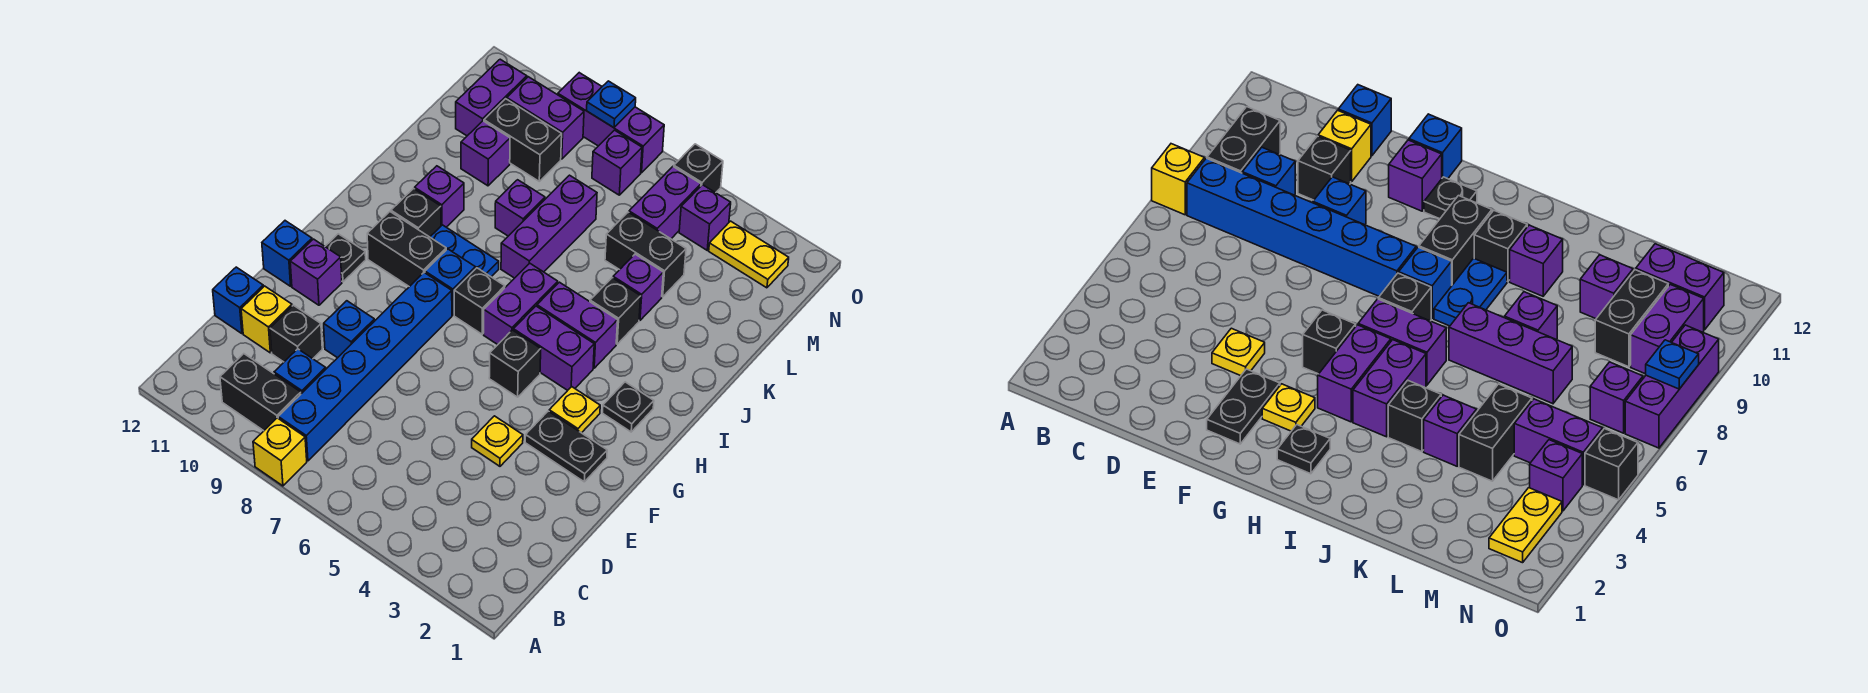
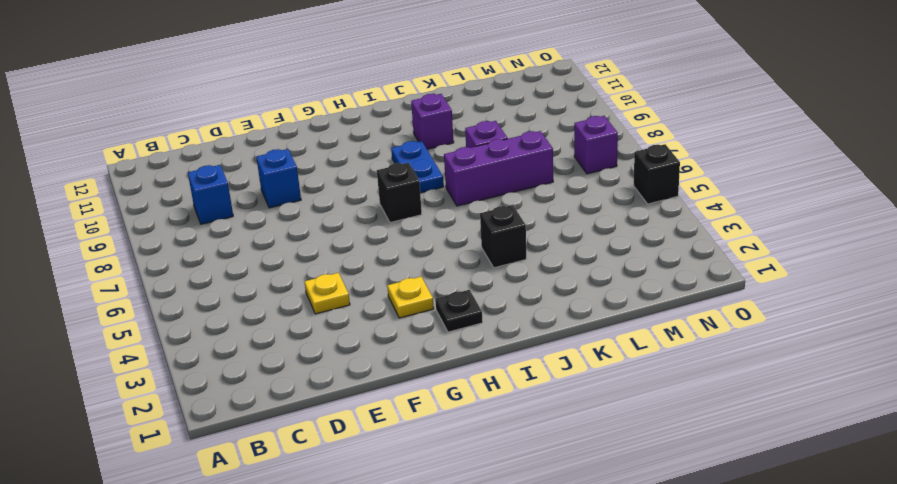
none -> yellow 1x1 brick [253,418,307,486]
none -> blue 1x6 brick [278,273,452,461]
none -> black 1x2 brick [220,354,301,431]
none -> black 1x1 brick [270,305,322,362]

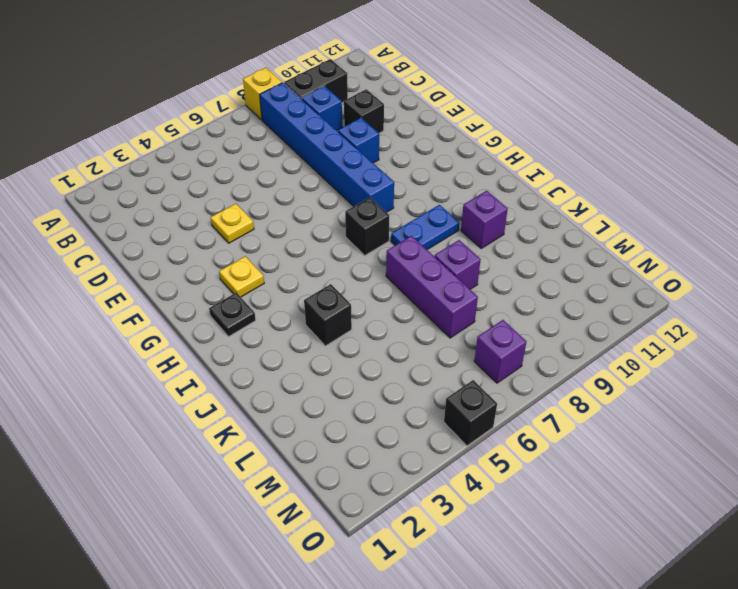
none -> yellow 1x1 brick [241,286,292,353]
none -> blue 1x1 brick [213,267,263,334]
none -> black 1x2 plate [525,411,607,482]
none -> purple 1x1 brick [290,239,342,305]

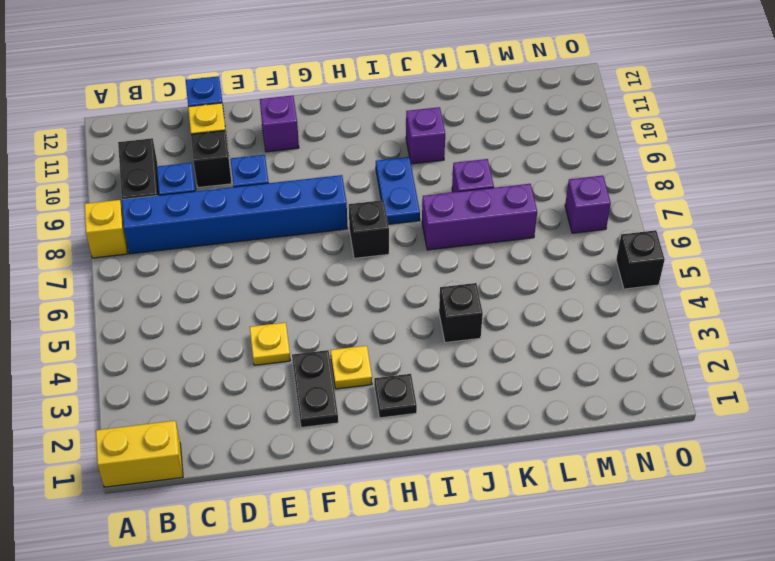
yellow 1x2 brick [96,421,183,487] -> none
none -> blue 1x1 brick [262,221,312,286]
none -> black 1x1 brick [489,330,541,397]
none -> black 1x1 plate [325,234,366,282]
none -> purple 1x2 brick [513,306,594,390]

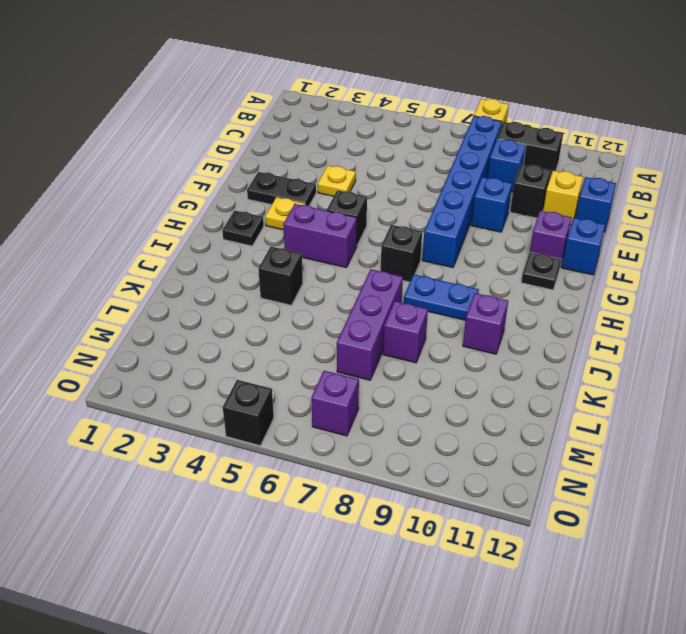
none -> purple 1x2 brick [484,263,558,345]
none -> blue 1x1 brick [425,249,475,315]
none -> black 1x2 brick [367,212,446,287]
none -> purple 1x2 brick [537,282,618,368]

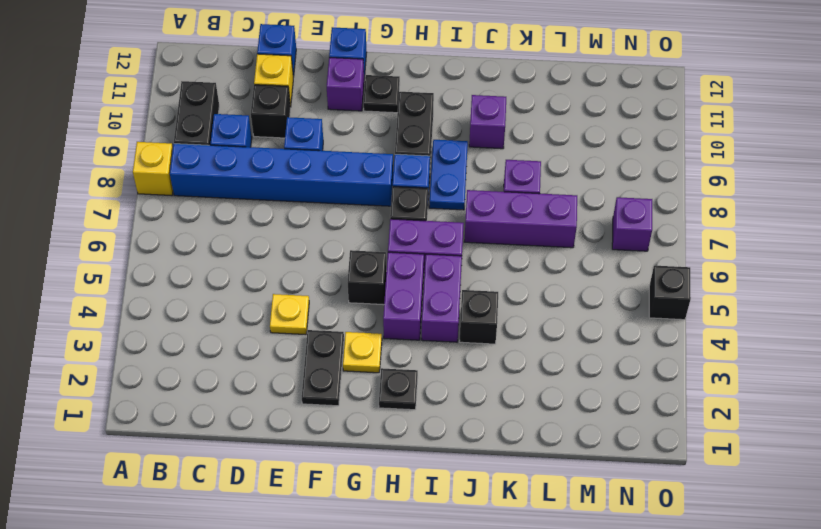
none -> black 1x1 brick [391,189,441,237]
none -> purple 1x1 brick [613,254,663,320]
none -> black 1x2 brick [605,212,686,297]
none -> purple 1x1 brick [461,121,510,186]

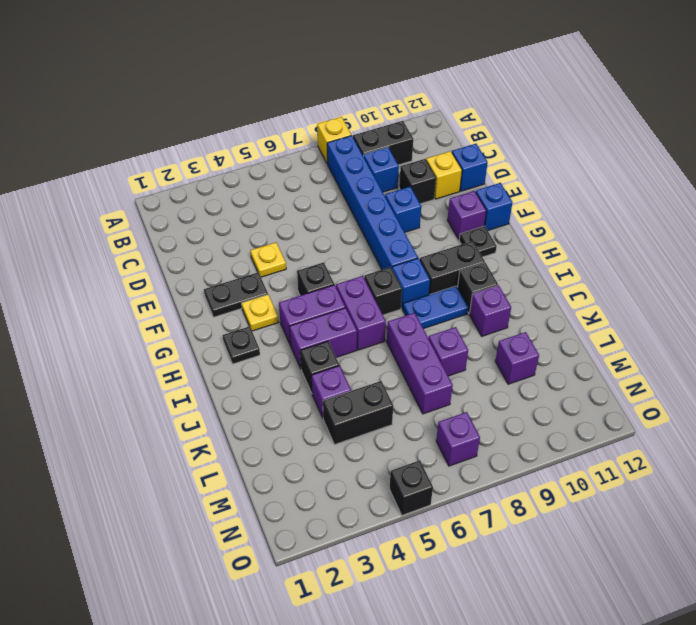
none -> purple 1x2 brick [629,167,701,239]
none -> black 1x2 brick [484,99,562,181]
none -> purple 1x2 brick [456,59,527,136]
none -> yellow 1x2 plate [709,221,789,288]

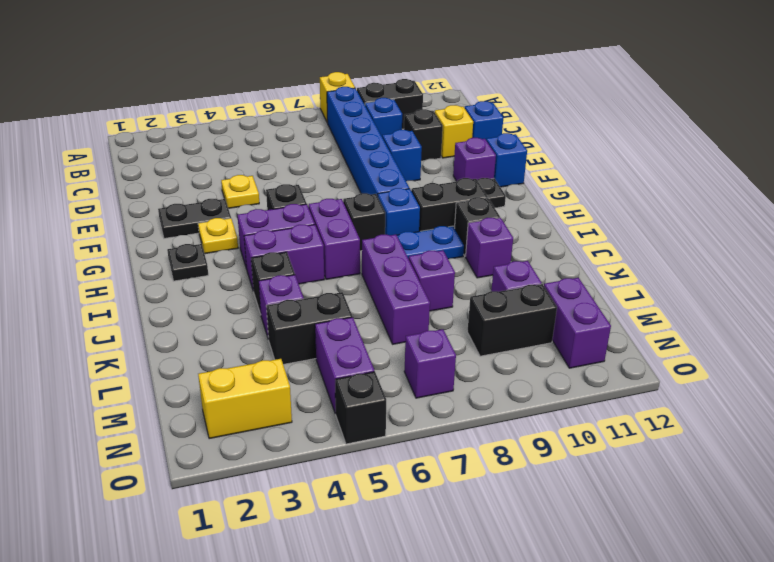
yellow 1x2 brick [198,359,292,439] -> yellow 1x2 plate [709,221,789,288]
none -> purple 1x1 brick [679,185,731,250]
none -> purple 1x2 brick [507,77,584,159]
none -> purple 1x3 brick [558,73,664,173]
none -> blue 1x1 plate [587,81,636,128]

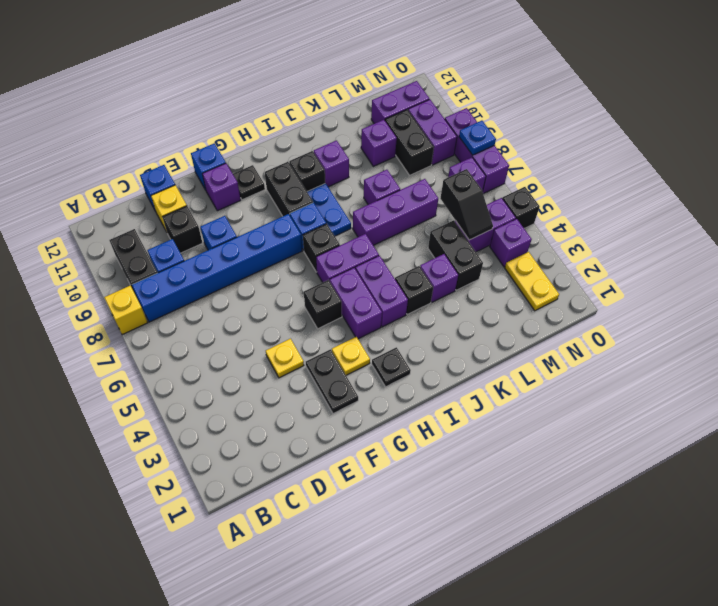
black 1x2 slope [440,169,493,240] -> none

